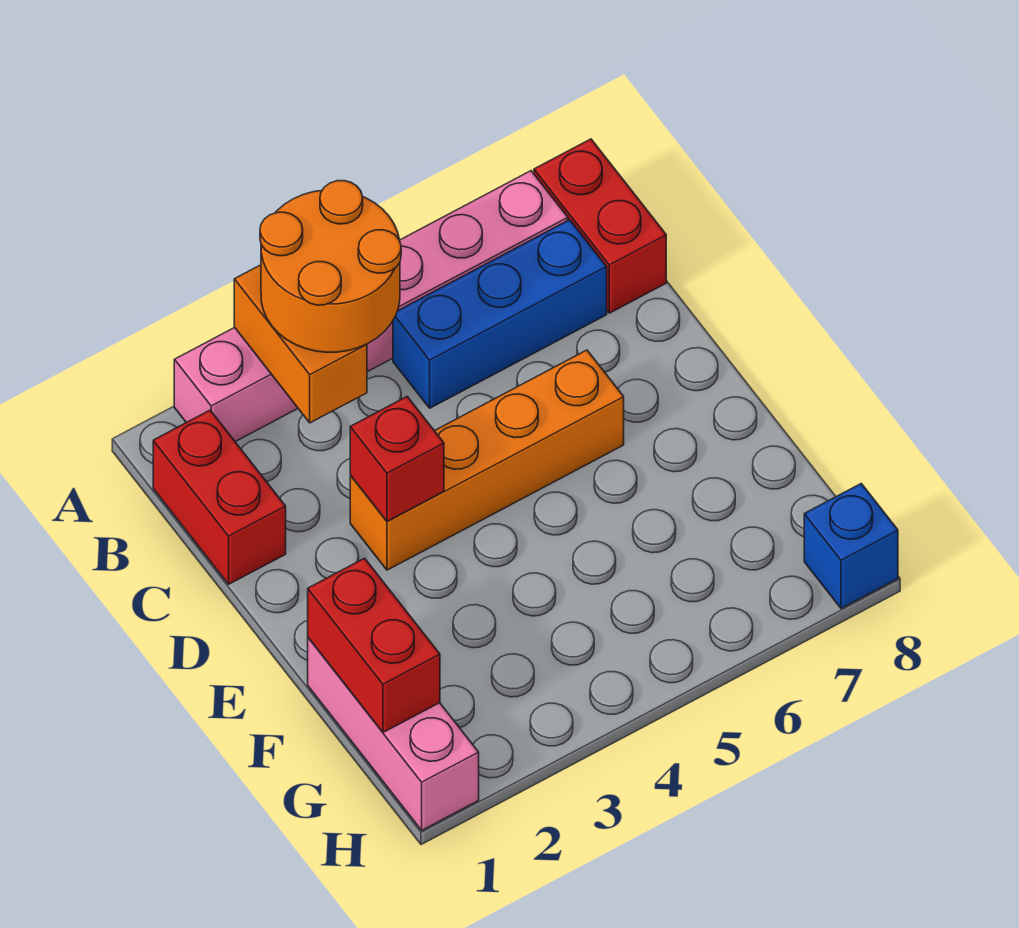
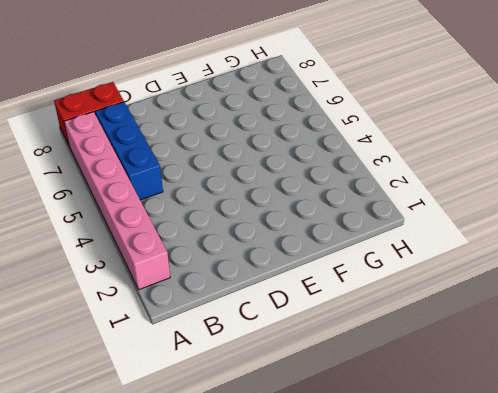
none -> red 1x2 brick [153,410,286,584]
none -> orange 1x4 brick [350,350,624,570]

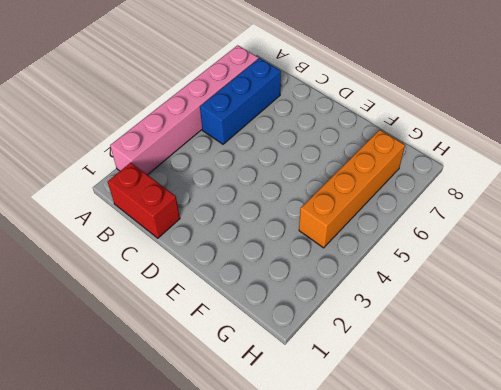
orange 1x4 brick [299,130,405,248] -> orange 1x4 brick moved to [350,350,624,570]
none -> red 1x2 brick [534,139,666,313]
none -> pink 1x3 brick [308,638,479,830]

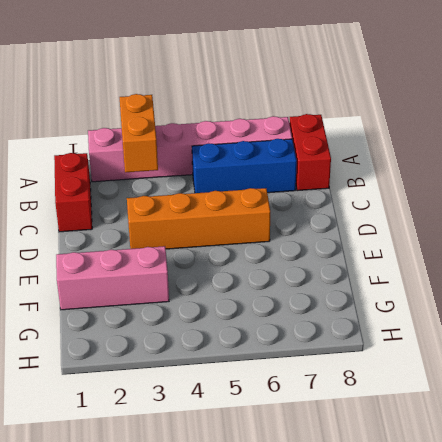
pink 1x3 brick [56,246,169,310] -> pink 1x3 brick turned to [308,638,479,830]
none -> blue 1x1 brick [804,484,898,608]
none -> red 1x1 brick [350,397,444,521]

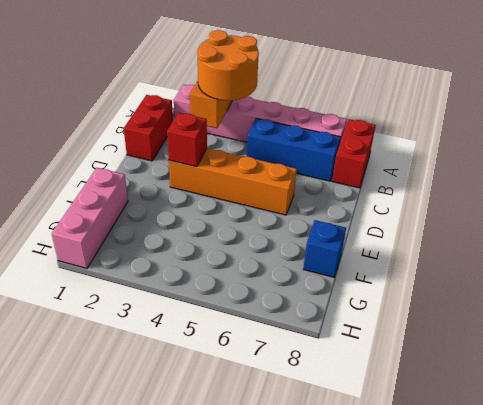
blue 1x1 brick [303,220,346,277] -> blue 1x1 brick moved to [804,484,898,608]
none -> red 1x2 brick [308,558,440,732]

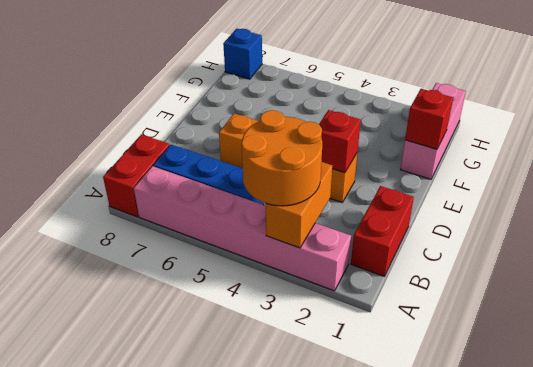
red 1x1 brick [405,89,453,149] -> red 1x2 brick [308,558,440,732]

